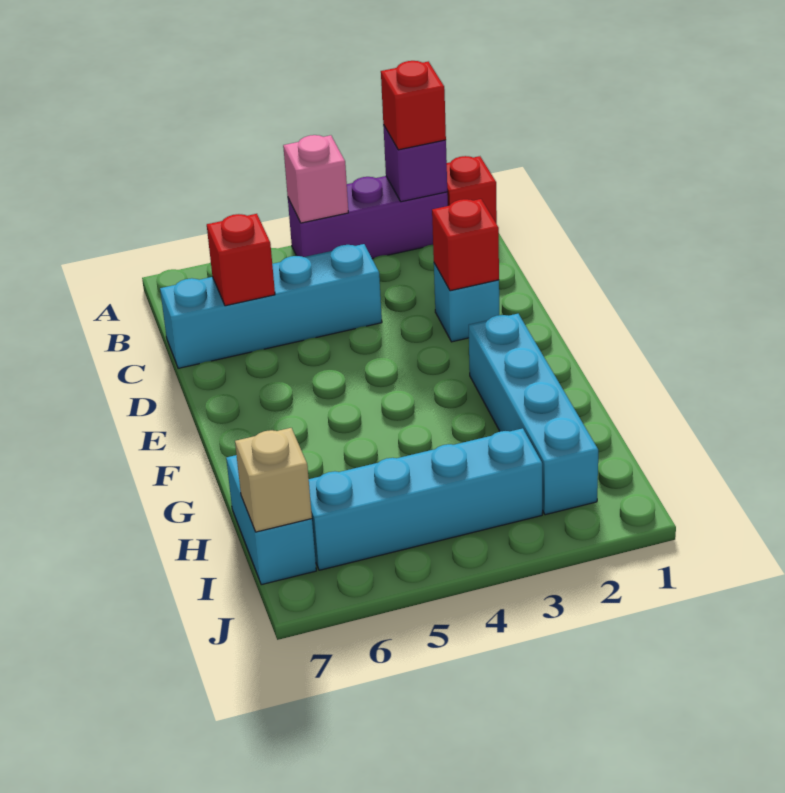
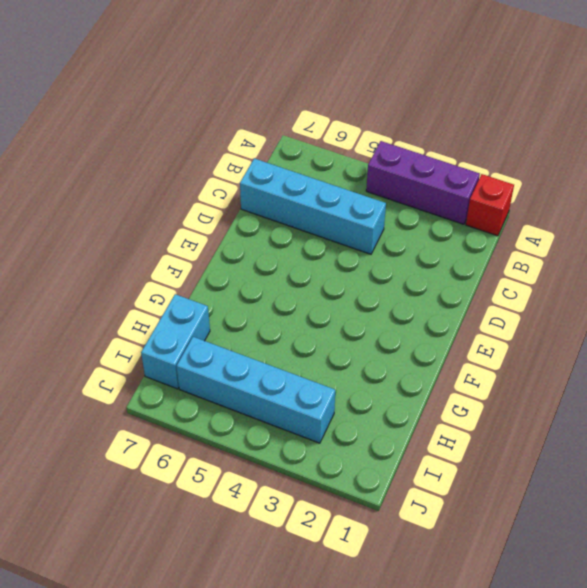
none -> cyan 1x1 brick [434,263,499,342]
none -> cyan 1x4 brick [469,314,598,515]
none -> purple 1x1 brick [383,125,447,202]

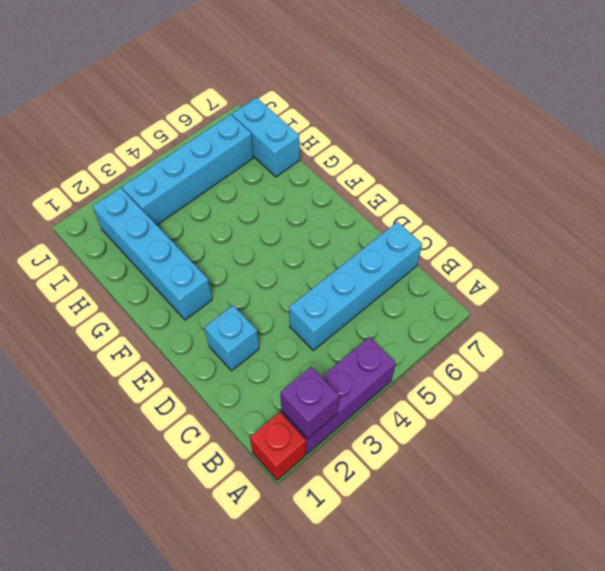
none -> pink 1x1 brick [283,135,348,223]
none -> red 1x1 brick [207,214,275,306]
none -> red 1x1 brick [432,199,499,291]

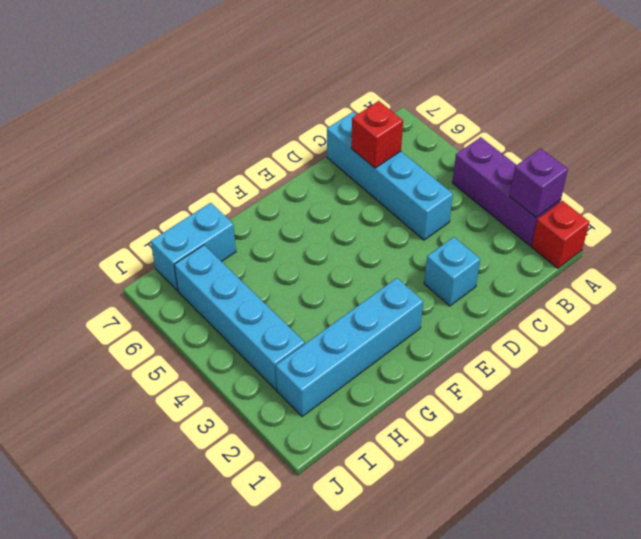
none -> pink 1x1 brick [283,135,348,223]
none -> red 1x1 brick [432,199,499,291]
none -> tan 1x1 brick [235,428,312,532]

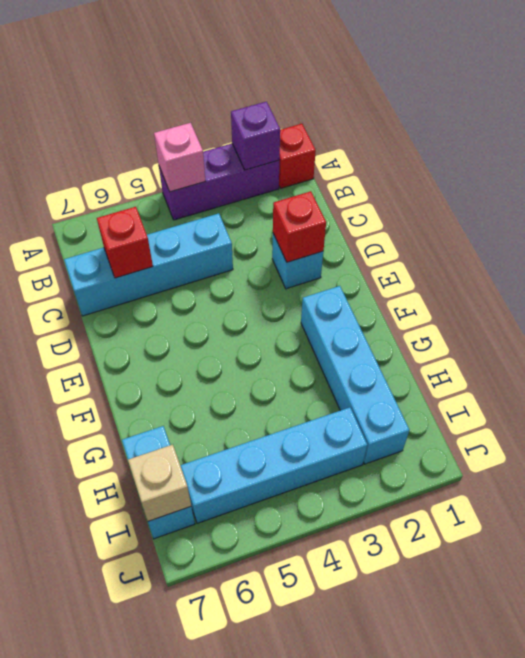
none -> red 1x1 brick [381,61,446,150]

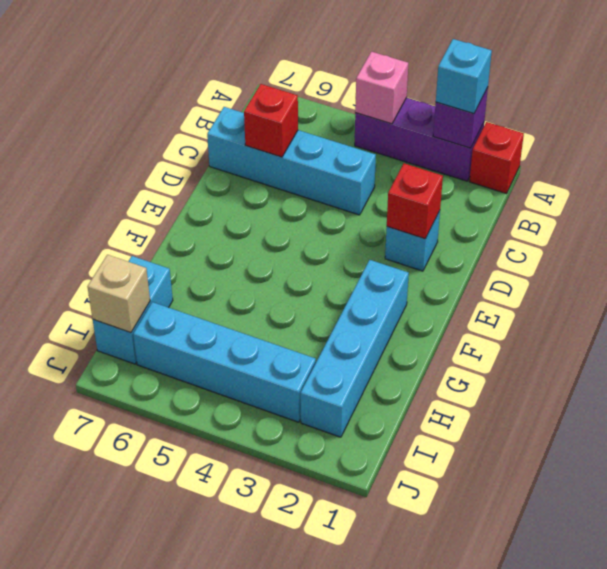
cyan 1x1 brick [436,39,492,113] -> red 1x1 brick [381,61,446,150]

